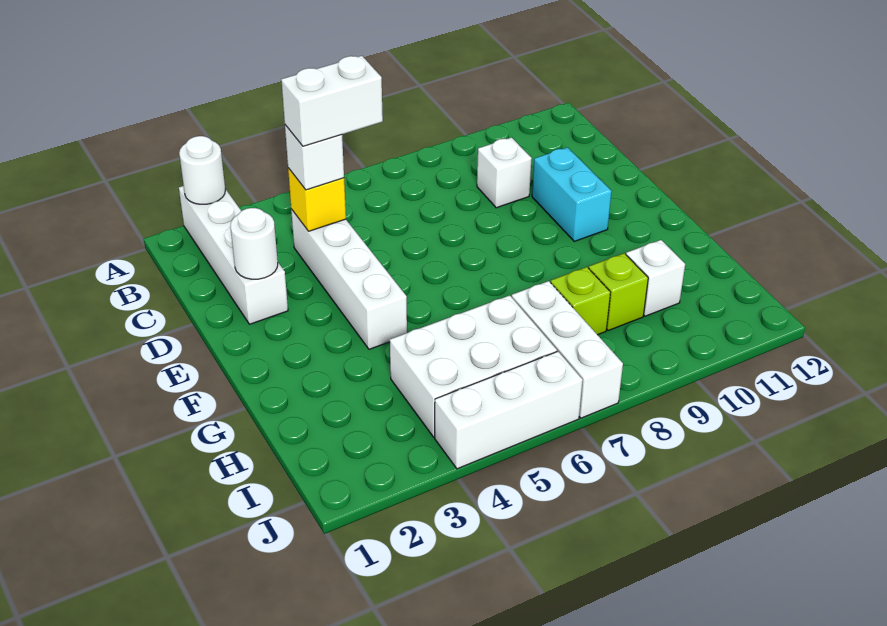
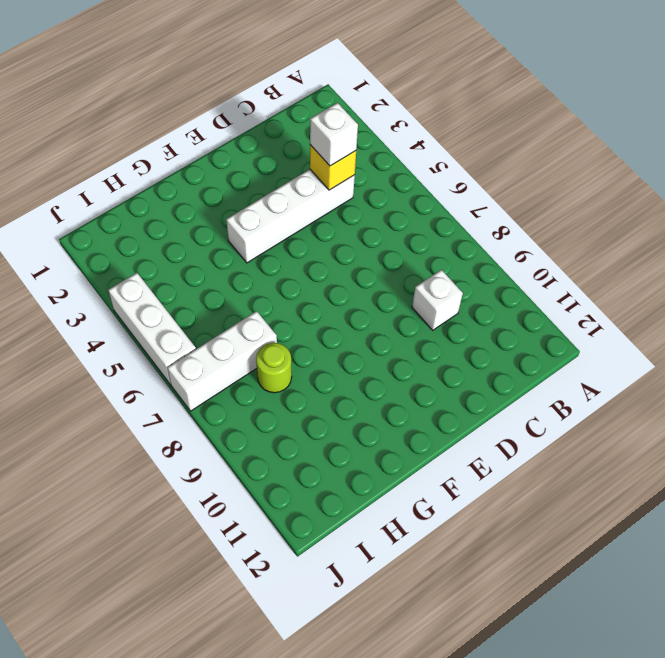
lime 1x1 round brick [256,343,292,393] -> lime 1x1 brick [551,267,610,335]
none -> white 1x4 brick [179,186,288,324]
none -> cyan 1x2 brick [532,147,612,241]
none -> white 2x3 brick [390,295,557,437]

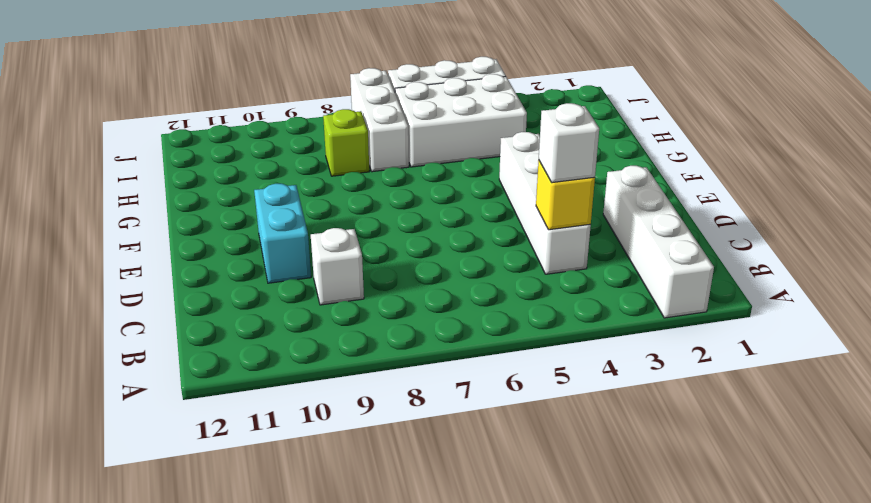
none -> lime 1x1 brick [589,253,648,331]
none -> white 1x1 brick [626,240,685,316]
none -> white 1x1 round brick [179,136,225,204]

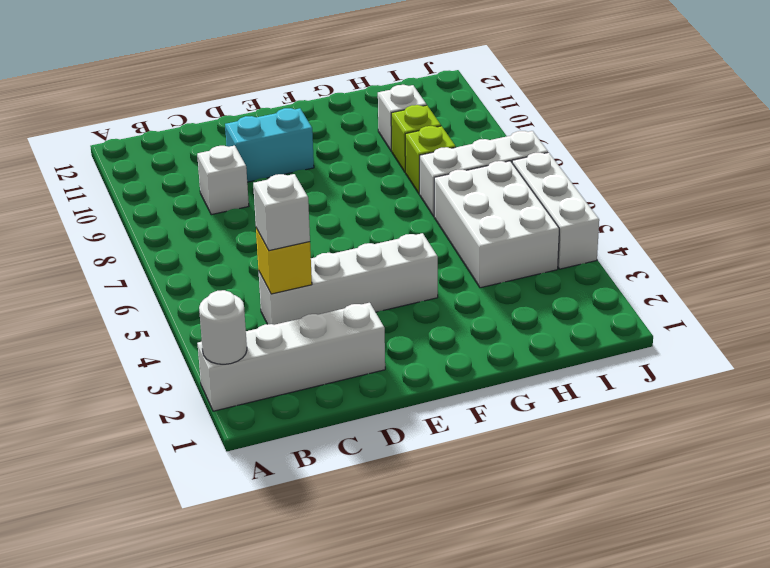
none -> white 1x1 round brick [230,208,278,279]
none -> white 1x2 brick [281,56,383,146]

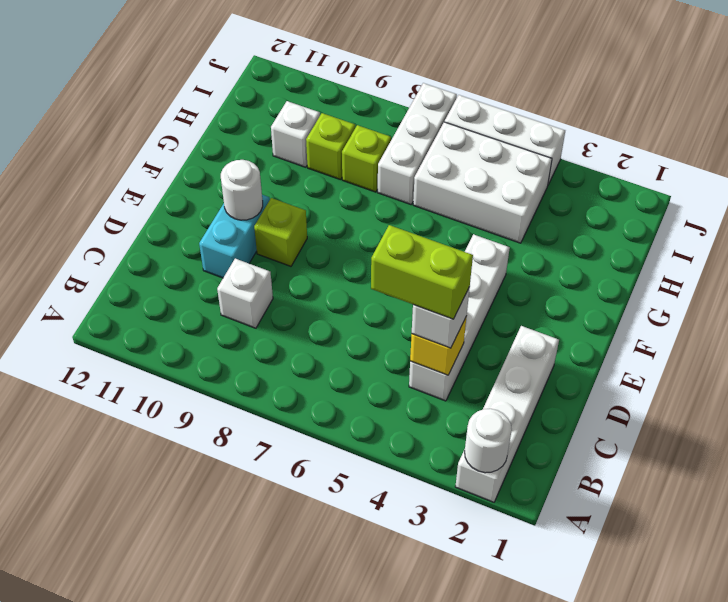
lime 1x2 brick [371,225,473,319] -> white 1x2 brick [281,56,383,146]
lime 1x1 brick [254,198,307,266] -> none
white 1x1 round brick [221,160,263,220] -> white 1x1 round brick moved to [230,208,278,279]

